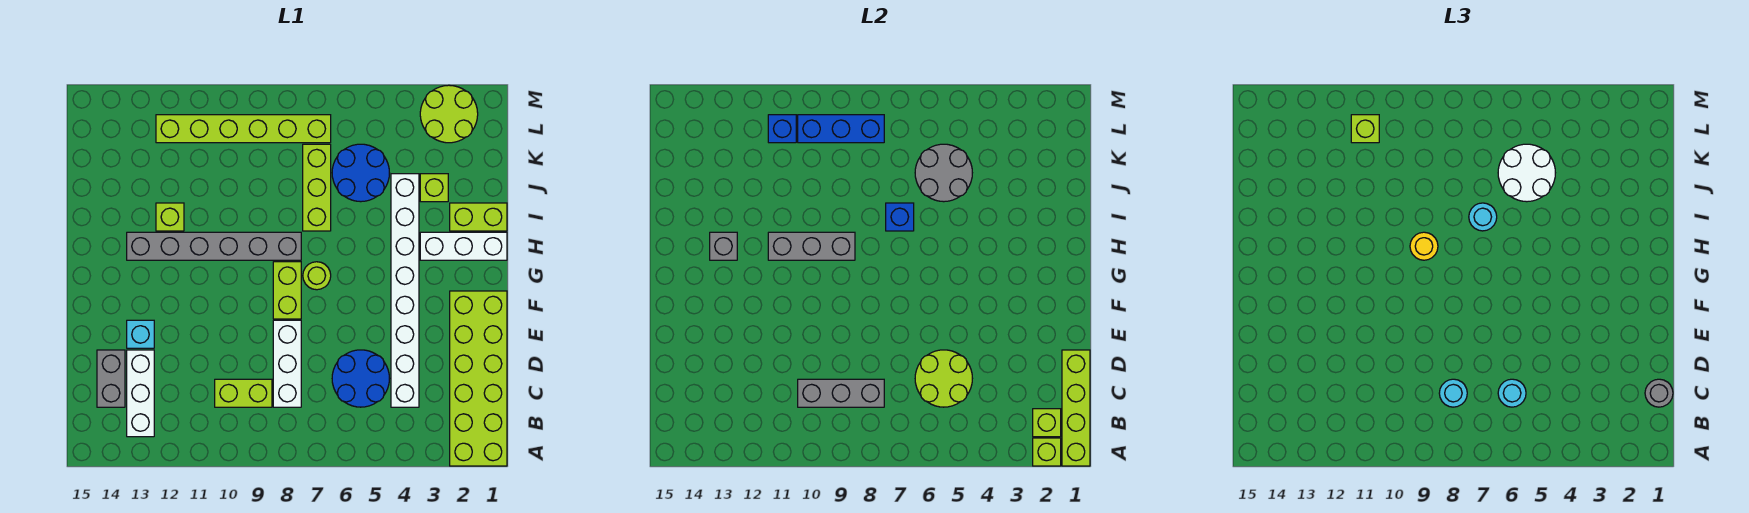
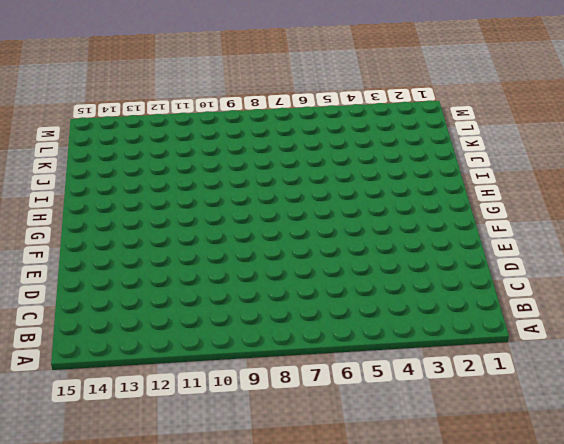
none -> lime 2x6 brick [450,291,507,466]
none -> white 1x3 brick [127,350,154,437]
none -> white 1x8 brick [391,174,419,407]
none -> blue 2x2 round brick [332,350,389,407]

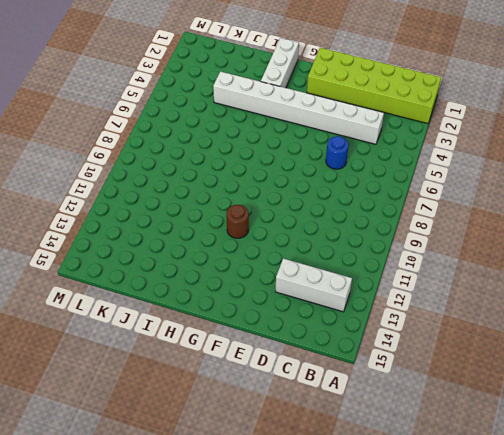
blue 1x1 round brick [326,136,349,169] -> blue 2x2 round brick [332,350,389,407]
brown 1x1 round brick [226,205,249,238] -> none
none -> white 1x3 brick [273,320,301,407]
none -> lime 1x2 brick [215,379,272,407]
none -> grey 1x2 brick [97,350,125,407]
none -> cyan 1x1 brick [127,320,154,348]

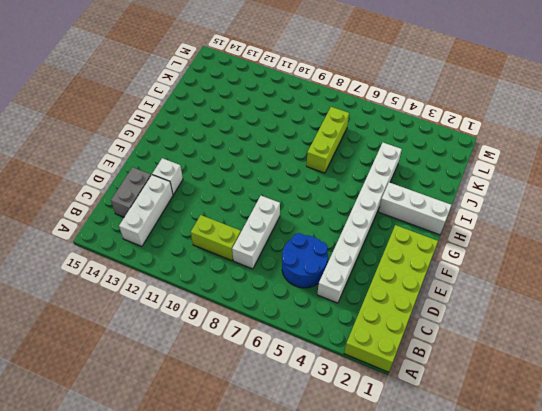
white 1x1 brick [152,158,183,195] -> cyan 1x1 brick [127,320,154,348]
none -> lime 1x2 brick [273,262,301,319]
none -> lime 1x1 round brick [303,262,331,290]
none -> grey 1x6 brick [127,232,301,260]
none -> lime 1x2 brick [450,203,507,231]

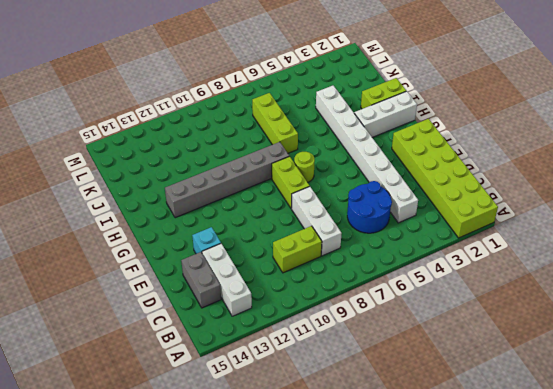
none -> lime 1x1 brick [156,203,184,231]
none -> lime 1x1 brick [420,174,448,202]
none -> blue 2x2 round brick [332,144,389,202]
none -> lime 2x2 round brick [420,85,478,143]

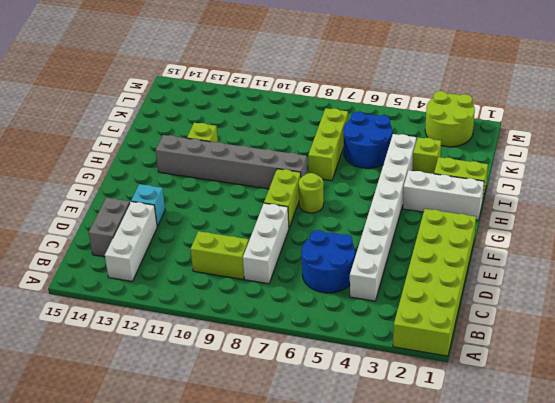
none -> lime 1x6 brick [156,115,331,143]
none -> lime 1x4 brick [1062,350,1090,466]
none -> lime 1x1 brick [1033,438,1061,466]
none -> lime 1x1 brick [1033,409,1061,437]

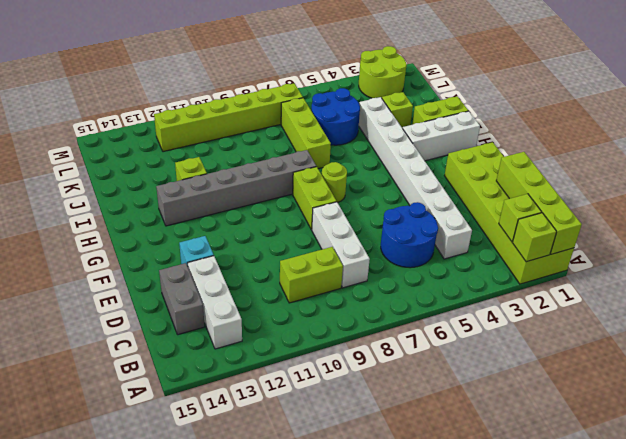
none -> lime 2x2 round brick [915,350,972,407]
none -> grey 1x3 brick [798,379,884,407]
none -> grey 1x3 brick [768,232,855,260]
none -> grey 1x1 brick [710,232,737,260]

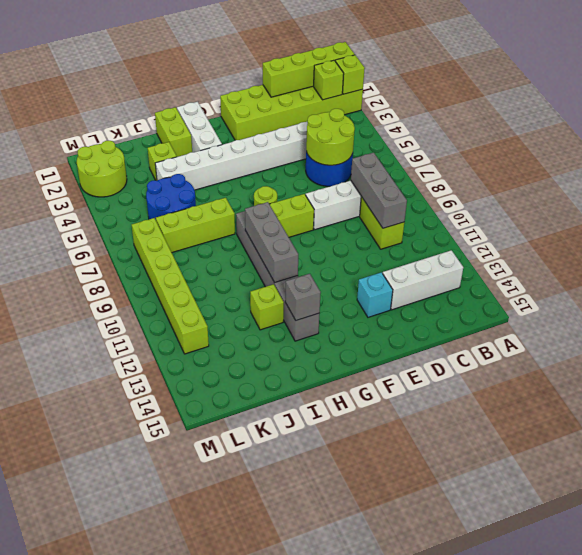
none -> grey 1x2 brick [97,350,125,407]
none -> blue 1x1 brick [886,203,914,231]
none -> grey 2x2 round brick [915,144,972,202]
none -> blue 1x3 brick [798,115,884,143]

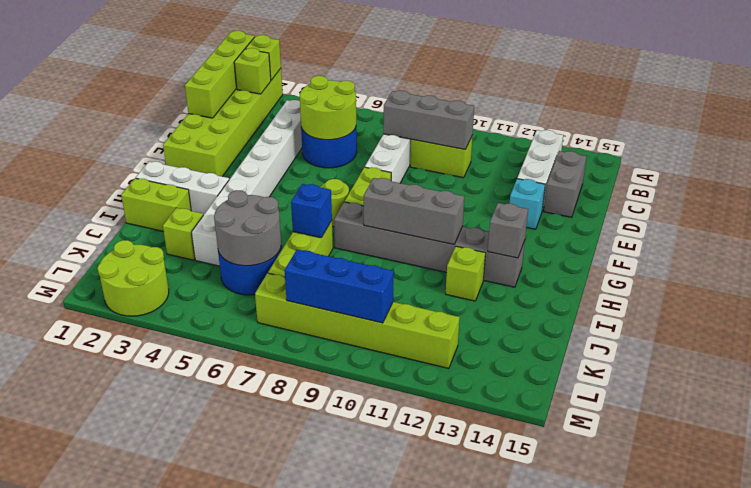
none -> blue 1x1 brick [768,115,796,143]
none -> grey 1x1 round brick [1645,379,1673,407]
none -> cyan 1x1 round brick [1498,379,1526,407]
none -> cyan 1x1 round brick [1439,379,1467,407]

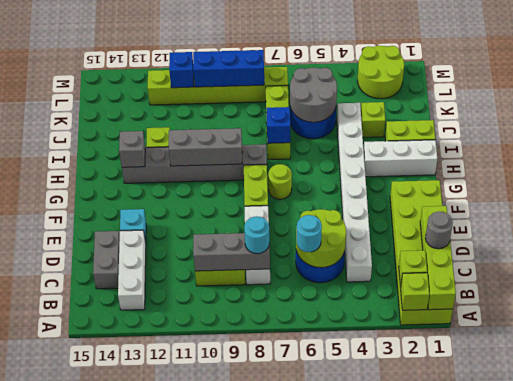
none -> yellow 1x1 round brick [1410,232,1438,260]
none -> cyan 1x1 round brick [1469,203,1497,231]
none -> white 2x2 round brick [1498,144,1555,202]
none -> lime 1x1 brick [1351,115,1379,143]

